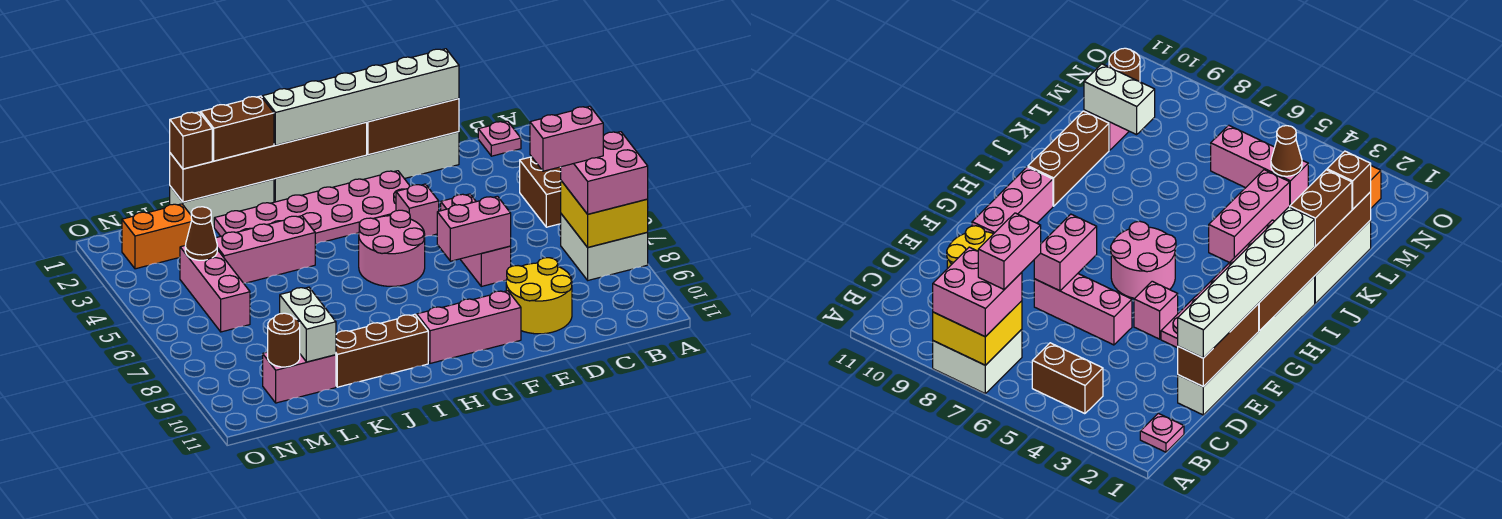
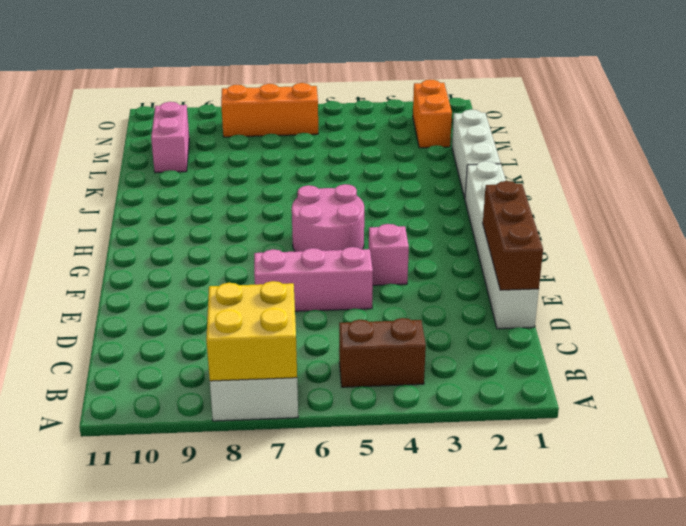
orange 1x3 brick [221,83,318,137] -> none
none -> pink 1x1 plate [478,121,521,156]
none -> yellow 2x2 round brick [506,258,572,334]
none -> pink 2x6 plate [214,171,410,244]

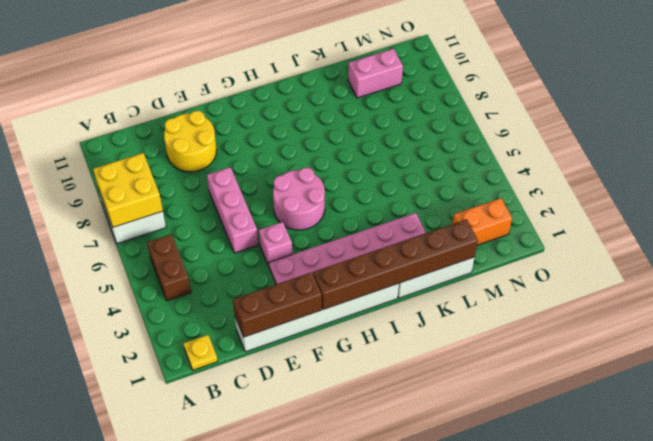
yellow 1x1 plate [183,335,218,370] -> pink 1x1 plate [478,121,521,156]
none -> pink 1x3 brick [417,291,521,363]
none -> brown 1x3 brick [336,314,428,387]
none -> pink 1x3 brick [216,216,315,283]

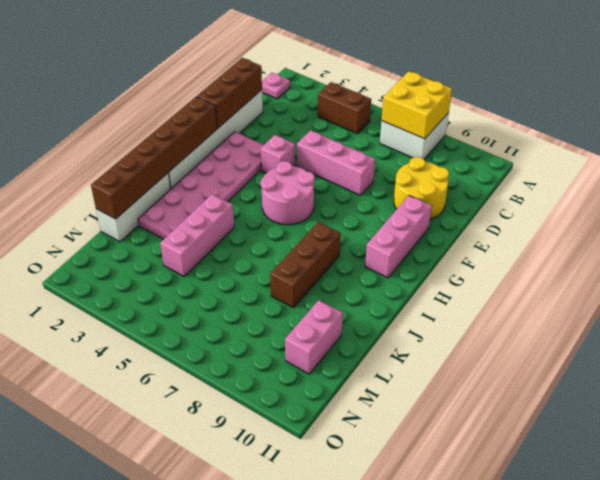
brown 1x3 brick [270,222,341,308] -> brown 1x3 brick moved to [336,314,428,387]
none -> orange 1x2 brick [122,204,192,269]
none -> pink 1x3 brick [180,246,250,332]
none -> pink 1x2 brick [437,196,511,261]

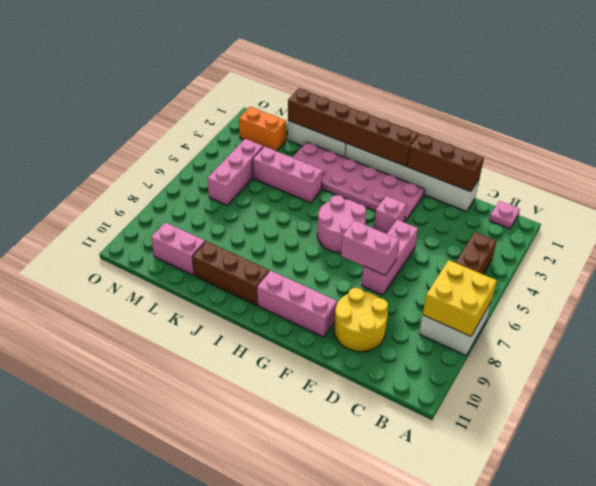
none -> white 1x2 brick [280,287,336,362]
none -> brown 1x1 cone [185,207,217,260]
none -> brown 1x1 round brick [268,313,300,367]

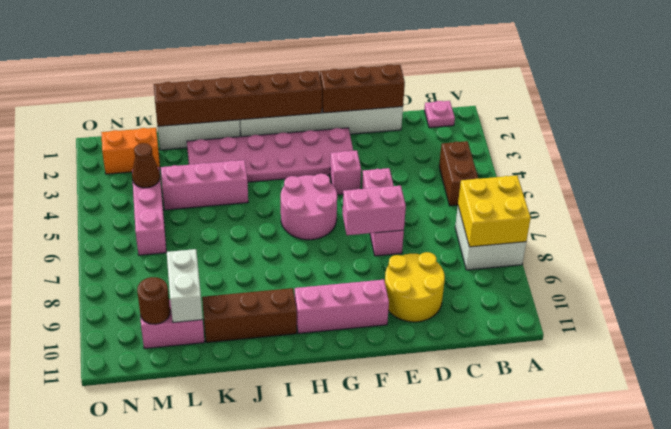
none -> pink 2x2 brick [561,132,648,214]
none -> white 1x6 brick [262,49,459,145]
none -> brown 1x2 brick [201,96,274,161]

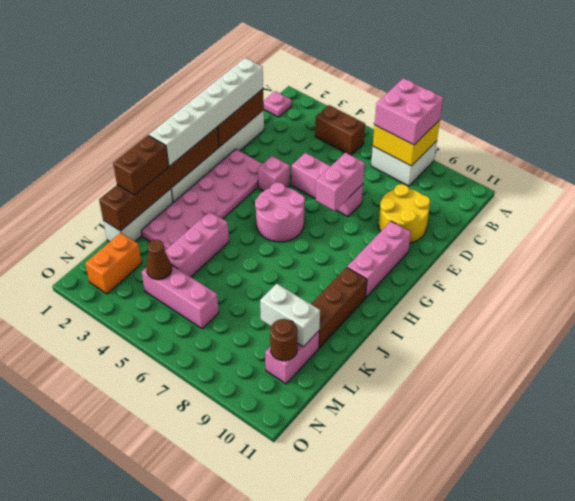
none -> brown 1x1 brick [170,112,212,169]
none -> pink 1x2 brick [530,106,603,171]

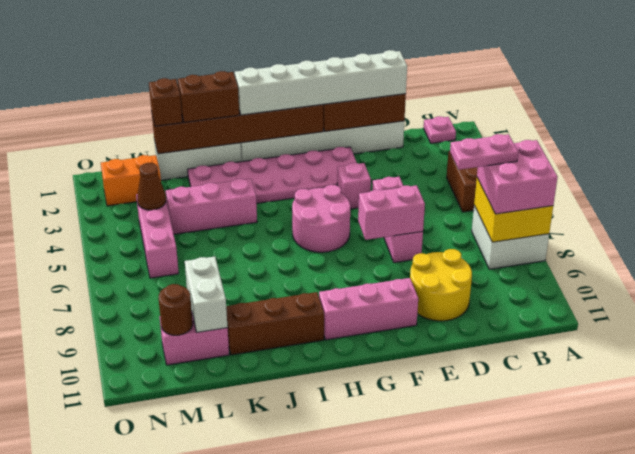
pink 1x2 plate [450,134,518,170] -> pink 1x2 brick [530,106,603,171]

